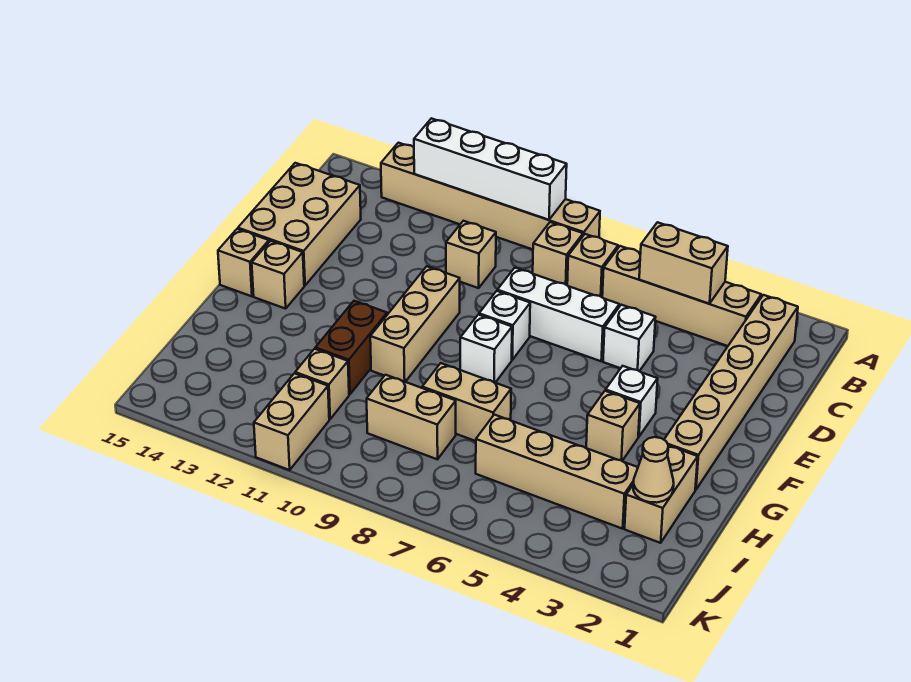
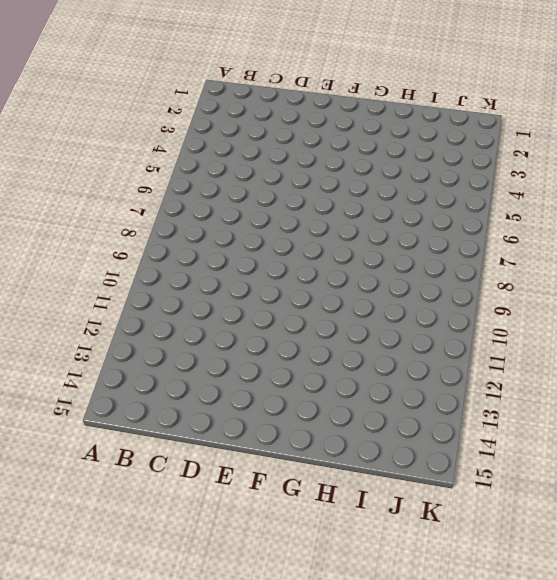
none -> tan 1x6 brick [381,143,600,249]
none -> tan 1x6 brick [664,295,798,490]
none -> tan 1x4 brick [602,246,761,346]

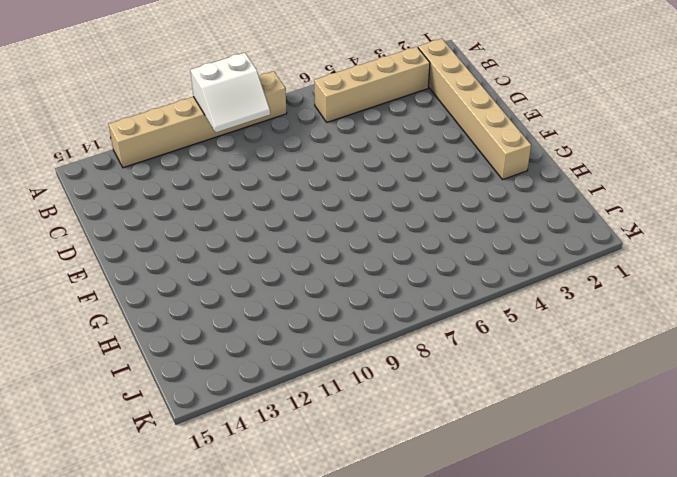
white 2x2 slope [190,53,270,132] -> white 1x4 brick [414,118,567,220]
none -> tan 1x1 brick [567,234,618,297]
none -> tan 1x1 brick [533,222,583,285]
none -> tan 1x1 brick [446,221,496,288]

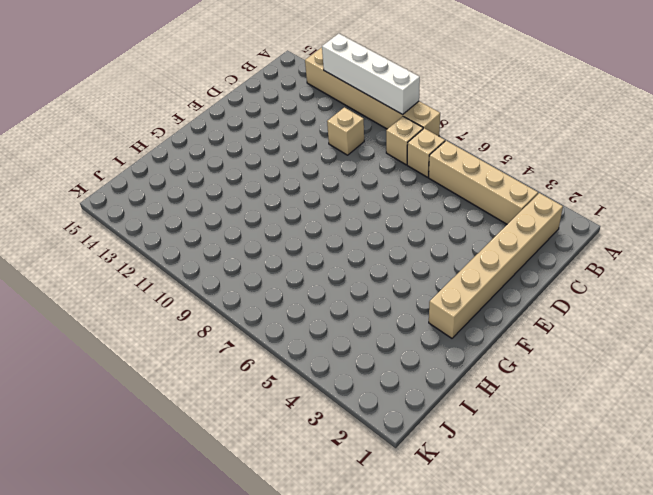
none -> tan 2x3 brick [238,163,361,285]
none -> white 1x1 brick [603,305,656,371]
none -> white 1x3 brick [497,268,619,361]

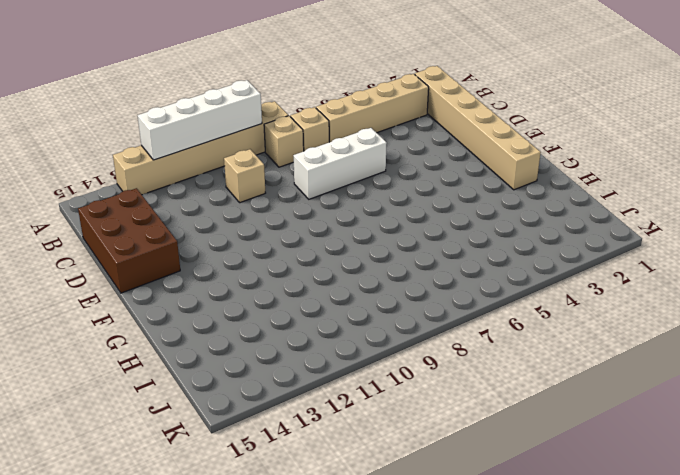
brown 2x3 brick [78,188,180,293] -> tan 2x3 brick [238,163,361,285]
none -> white 1x1 brick [603,305,656,371]
none -> white 1x1 brick [479,291,530,360]
none -> tan 1x3 brick [370,266,460,382]

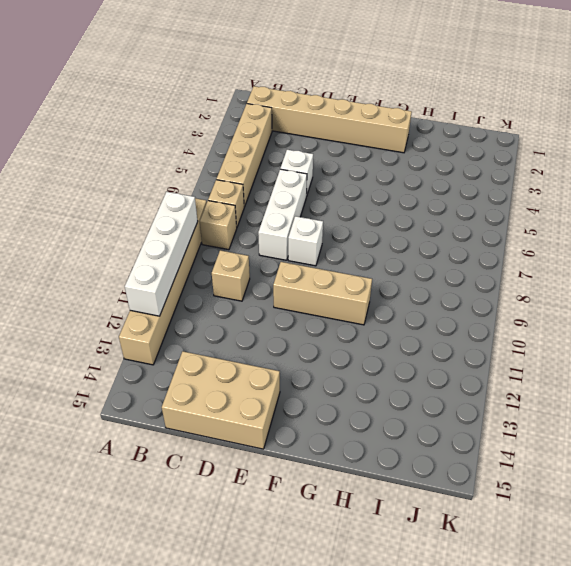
none -> white 1x1 brick [606,366,658,437]
none -> white 1x1 brick [460,315,512,383]
none -> tan 1x1 brick [252,241,304,309]

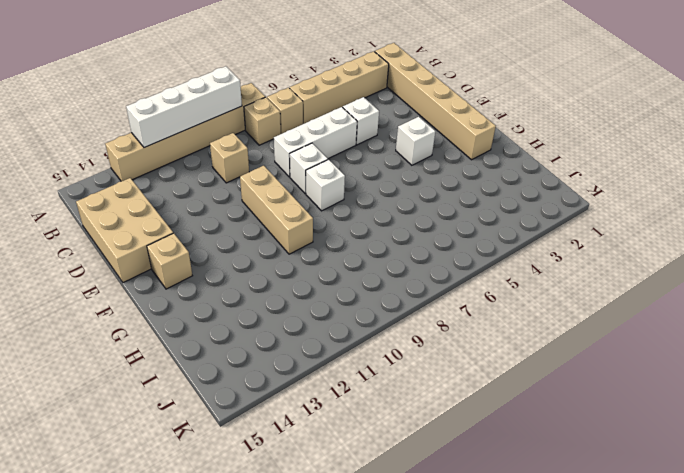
none -> tan 1x1 brick [218,229,269,296]
none -> tan 1x1 brick [586,391,640,461]
none -> brown 1x2 brick [315,301,387,394]

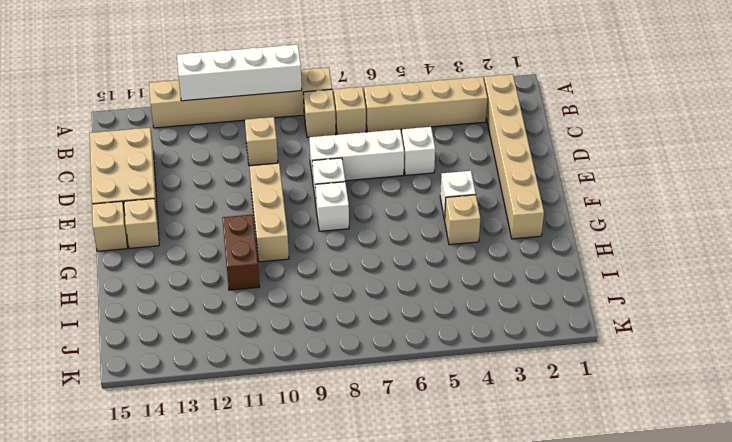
none -> tan 1x2 brick [625,446,698,543]
none -> tan 1x2 brick [422,363,511,441]
none -> tan 1x4 brick [476,415,638,529]

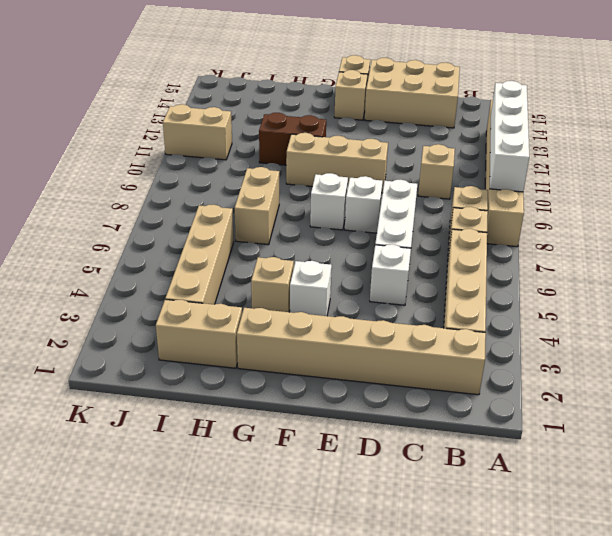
none -> tan 1x2 brick [367,375,456,459]
none -> tan 1x1 brick [295,349,349,419]
none -> tan 1x2 brick [639,222,728,304]

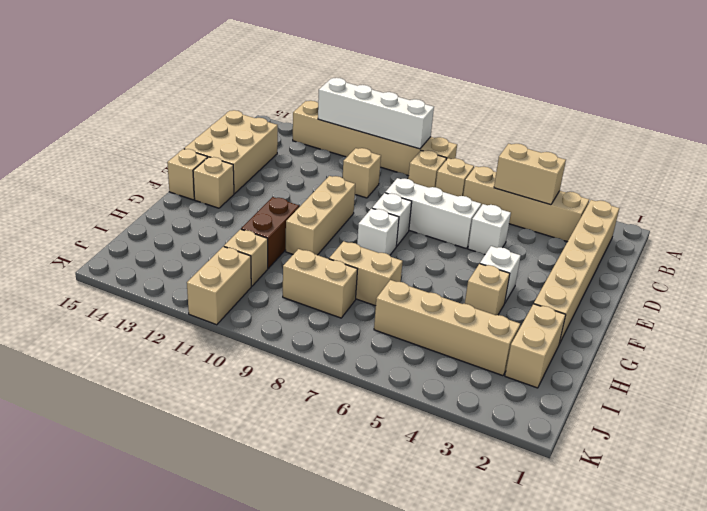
none -> tan 1x1 cone [633,437,674,503]

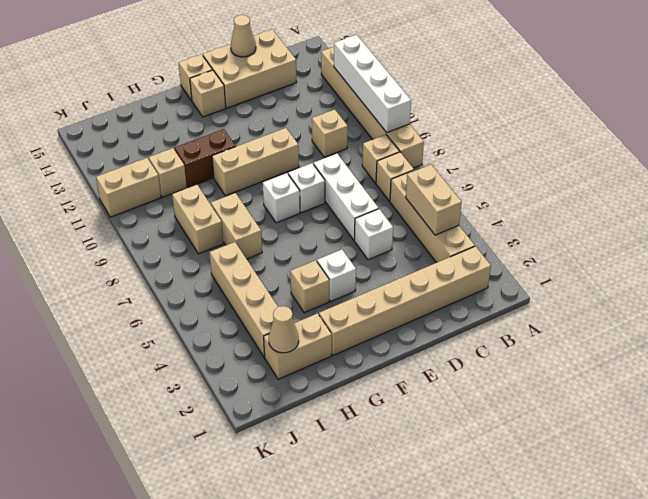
tan 1x1 cone [231,15,256,57] -> none

